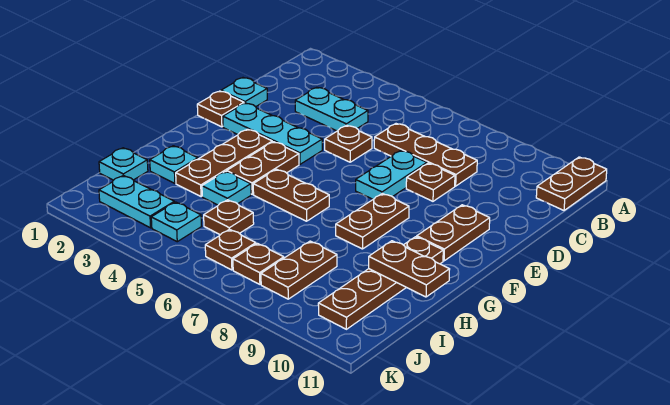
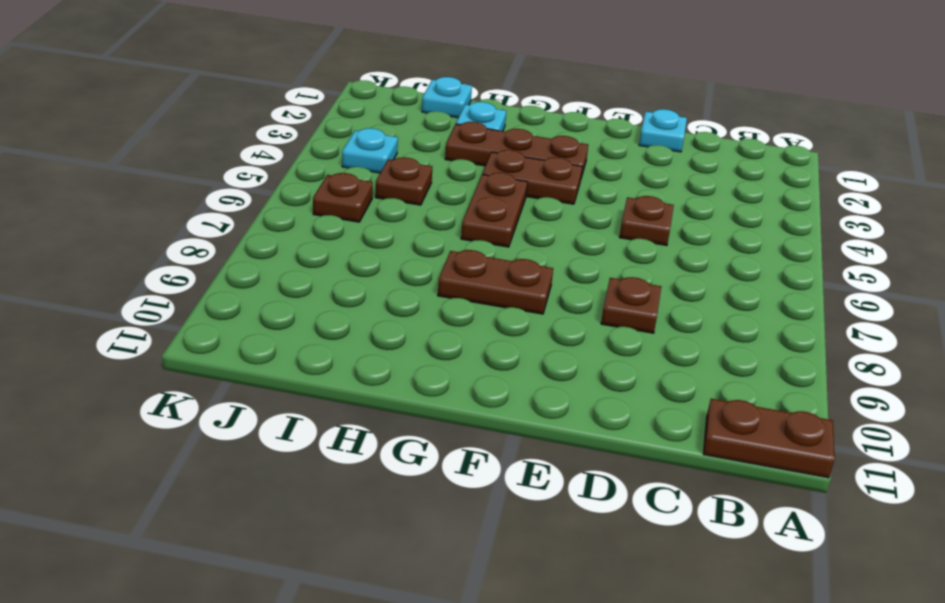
none -> cyan 1x2 plate [295,87,368,131]
none -> brown 1x3 plate [374,124,477,186]
none -> cyan 1x2 plate [356,150,427,199]

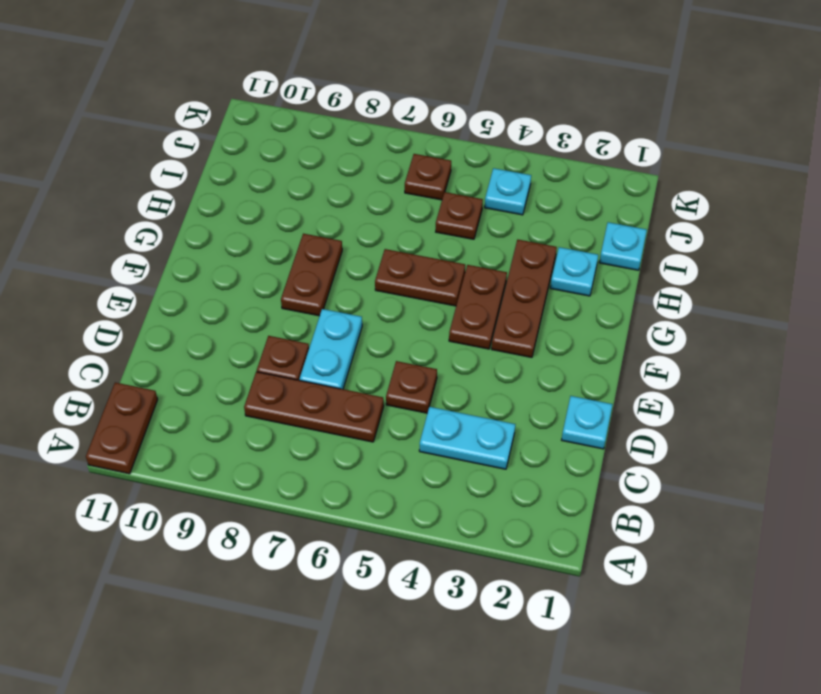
none -> brown 1x1 plate [197,91,244,127]
none -> cyan 1x3 plate [223,103,322,164]
none -> brown 1x2 plate [417,205,490,261]

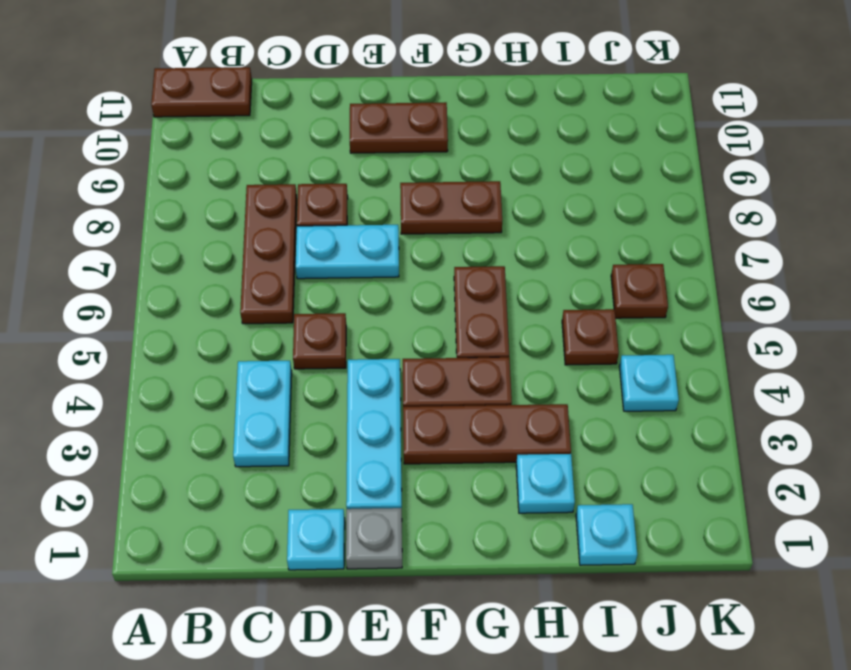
grey 1x1 plate [346,508,402,569] -> brown 1x1 plate [197,91,244,127]
none -> brown 1x4 plate [318,237,443,329]
none -> cyan 1x1 plate [202,171,251,205]
none -> brown 1x2 plate [261,241,337,299]

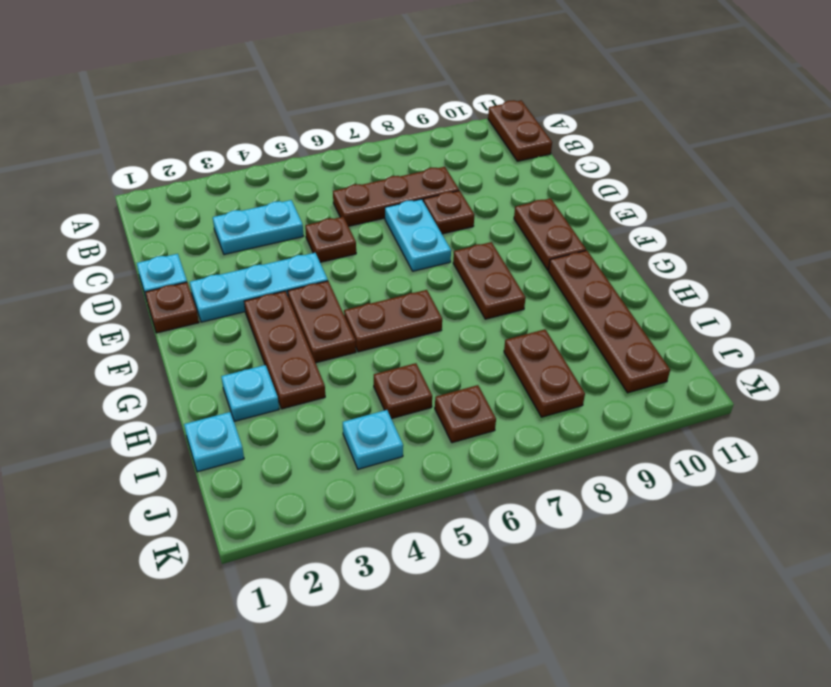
none -> cyan 1x1 plate [202,171,251,205]
none -> cyan 1x2 plate [99,175,174,228]
none -> brown 1x1 plate [233,243,284,284]

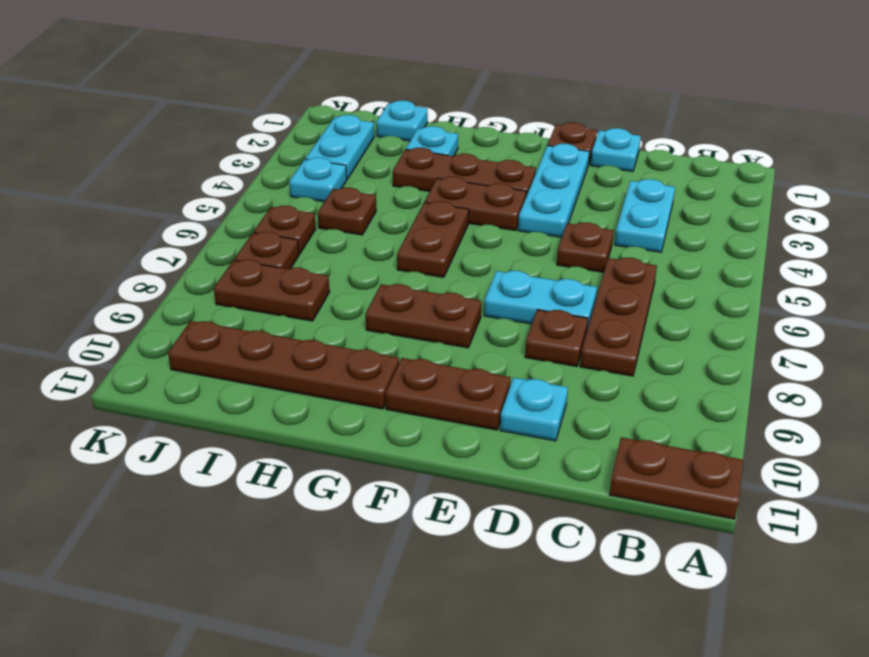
cyan 1x1 plate [500,378,568,441] -> cyan 1x1 plate moved to [202,171,251,205]
none -> brown 1x2 plate [369,241,450,297]

